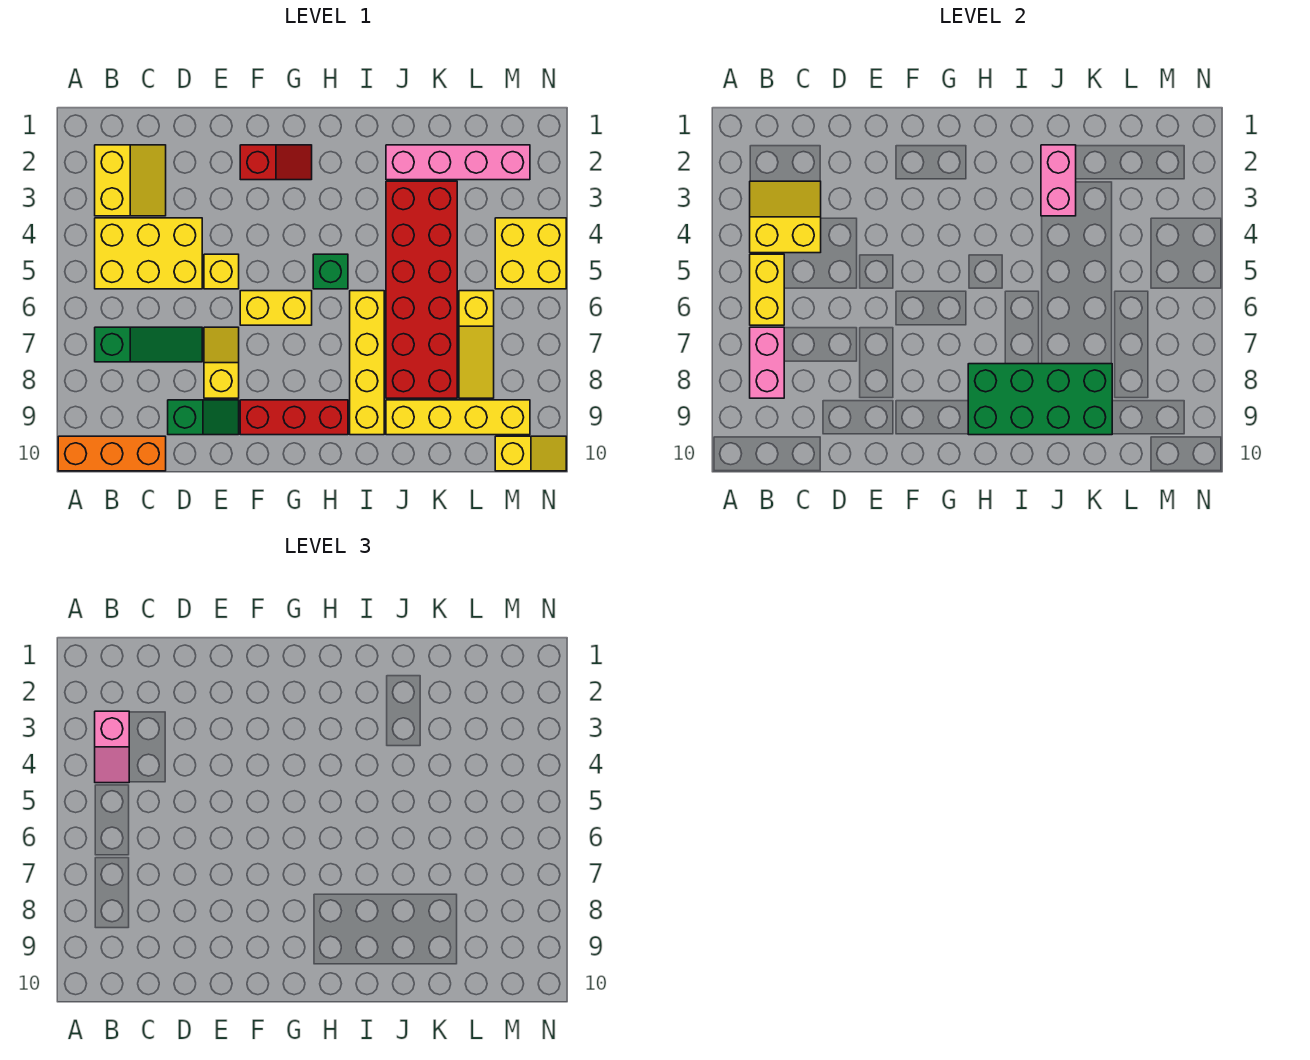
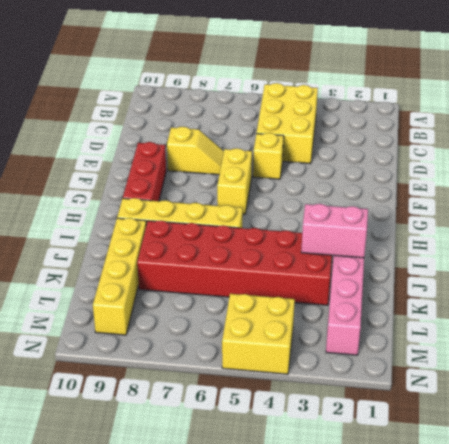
none -> orange 1x3 brick [58,436,166,471]
none -> yellow 2x2 slope [95,145,166,216]
none -> green 1x3 slope [95,327,202,362]

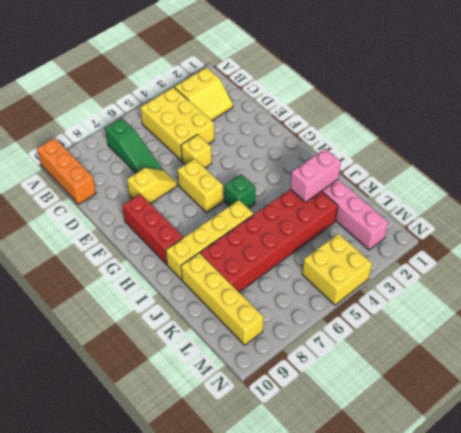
none -> green 1x2 slope [168,400,239,435]
none -> red 1x2 slope [240,145,312,180]
none -> yellow 1x3 slope [459,291,494,398]

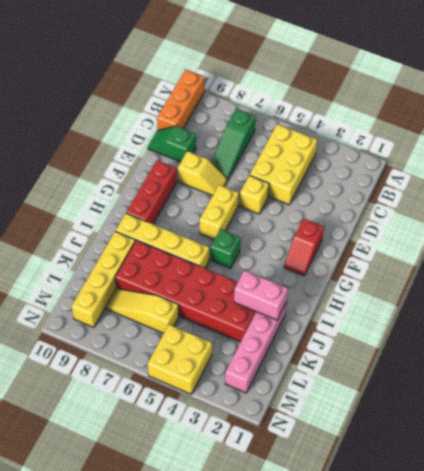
green 1x2 slope [148,126,196,162] -> green 1x2 slope turned to [168,400,239,435]
none -> yellow 2x2 slope [95,145,166,216]
none -> yellow 1x2 slope [495,436,566,471]
none -> yellow 2x2 slope [750,181,821,253]

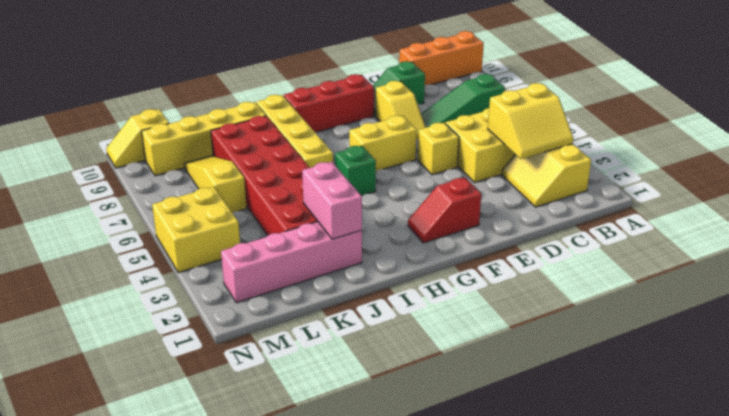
none -> yellow 1x2 brick [750,254,784,325]
none -> pink 1x2 brick [750,327,784,398]
none -> green 2x4 brick [968,364,1112,435]

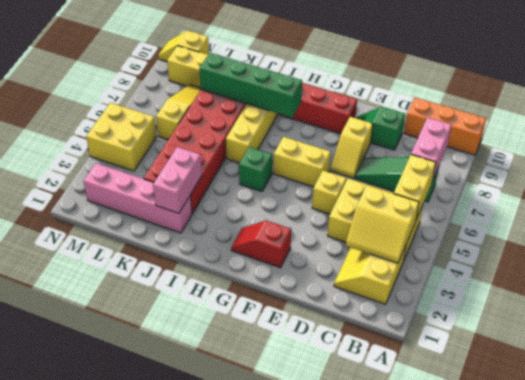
green 1x4 brick [199,53,302,117] -> green 2x4 brick [968,364,1112,435]
none -> pink 1x2 slope [95,711,129,783]

